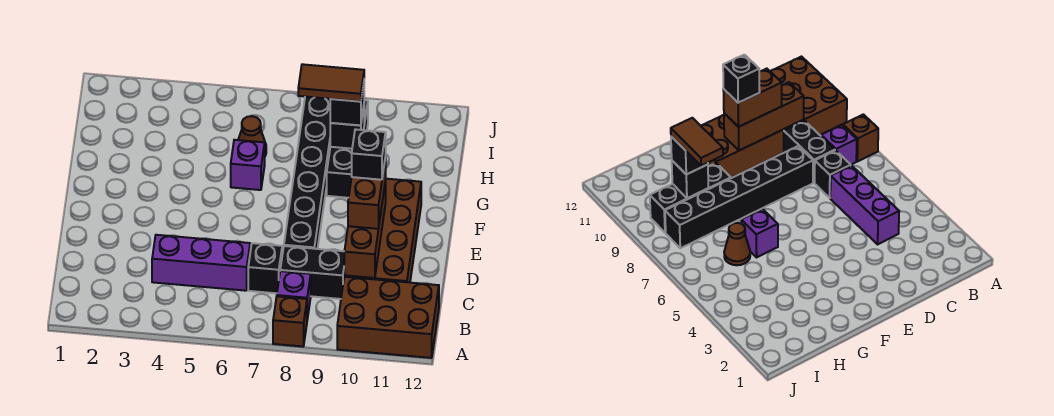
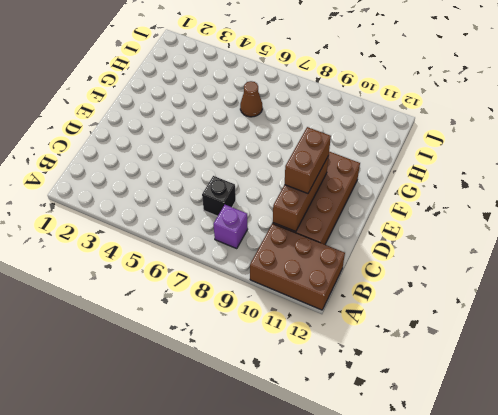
none -> brown 1x1 brick [273,296,307,347]
none -> purple 1x3 brick [152,235,250,291]
none -> black 1x2 brick [280,246,345,299]

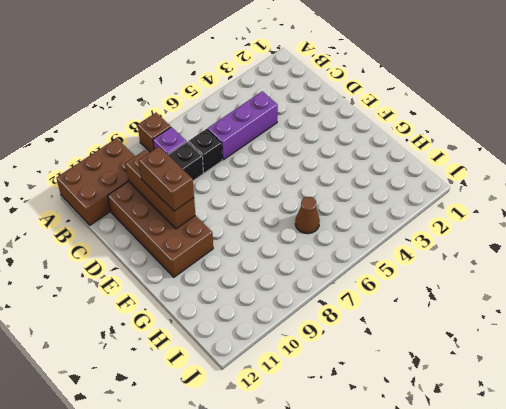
none -> black 1x6 brick [284,97,330,249]
none -> purple 1x1 brick [231,140,265,190]
none -> black 1x3 brick [327,100,368,198]

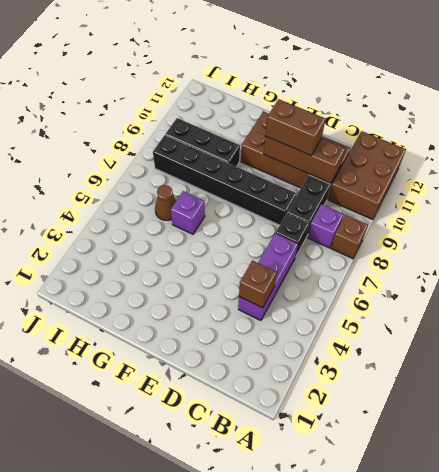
brown 1x1 brick [239,261,277,308] -> none
none -> black 1x1 brick [330,107,364,149]
none -> black 1x1 brick [330,83,364,125]
none -> black 1x1 brick [352,129,386,180]

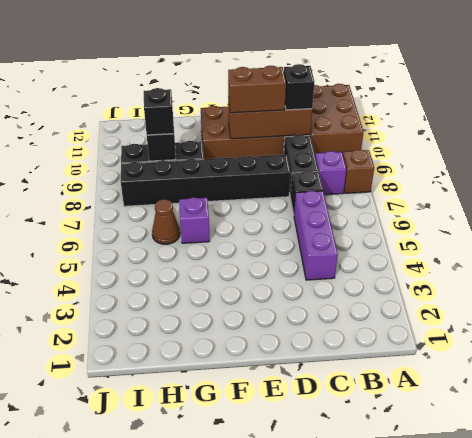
black 1x1 brick [284,64,314,110] -> black 1x1 brick moved to [352,129,386,180]
none -> brown 1x2 tile [298,64,364,102]

